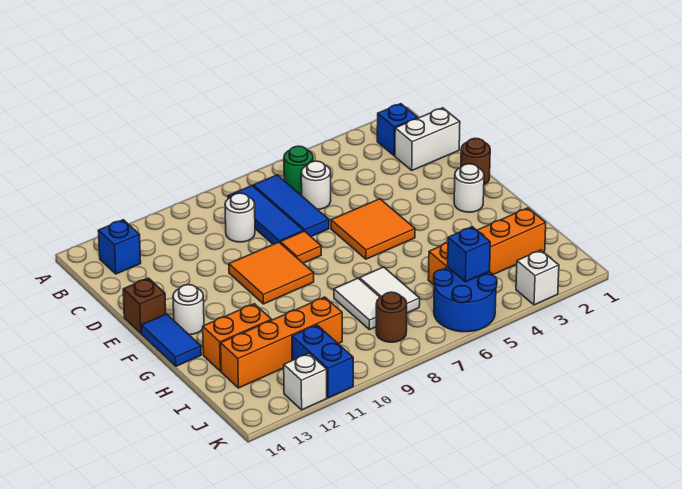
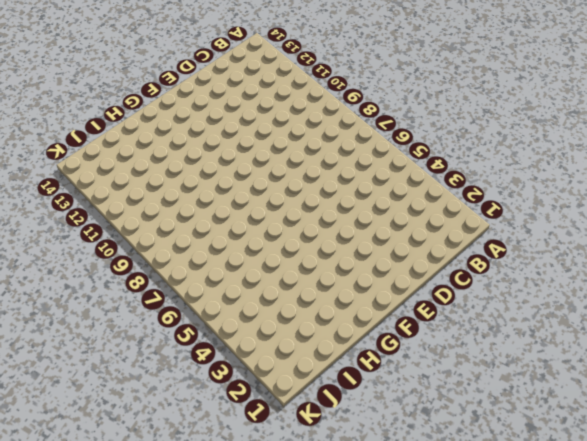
none -> blue 1x1 brick [377,104,417,156]
none -> green 1x1 round brick [284,146,313,194]
none -> blue 1x3 tile [253,175,329,237]

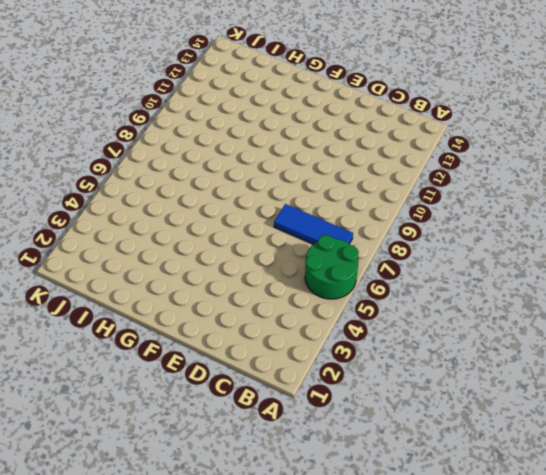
green 2x2 round brick [305,235,359,299] -> green 1x1 round brick [284,146,313,194]
none -> blue 1x1 brick [377,104,417,156]
none -> blue 1x3 tile [228,186,304,244]
none -> blue 1x1 brick [98,220,141,274]

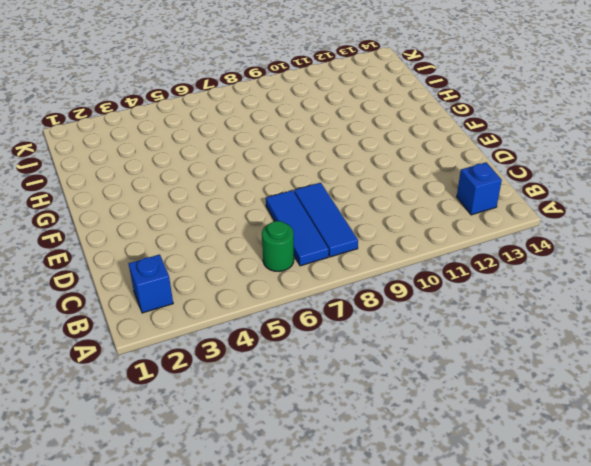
none -> white 1x2 brick [395,108,460,170]
none -> white 1x1 round brick [301,161,331,210]
none -> white 1x1 round brick [225,193,255,242]

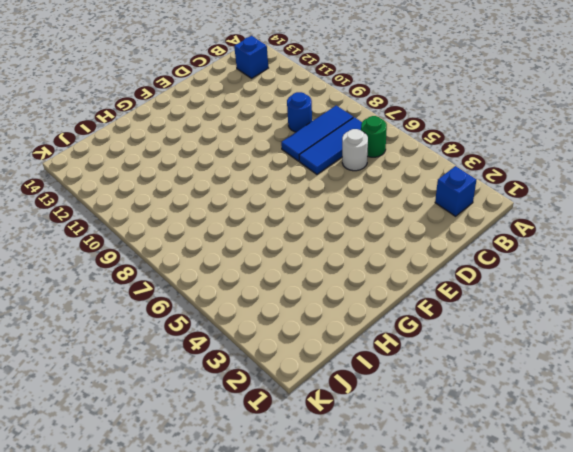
blue 1x1 round brick [287,92,312,132] -> white 1x1 round brick [225,193,255,242]
none -> white 1x2 brick [395,108,460,170]
none -> brown 1x1 round brick [461,138,490,185]
none -> orange 2x2 tile [331,199,415,259]

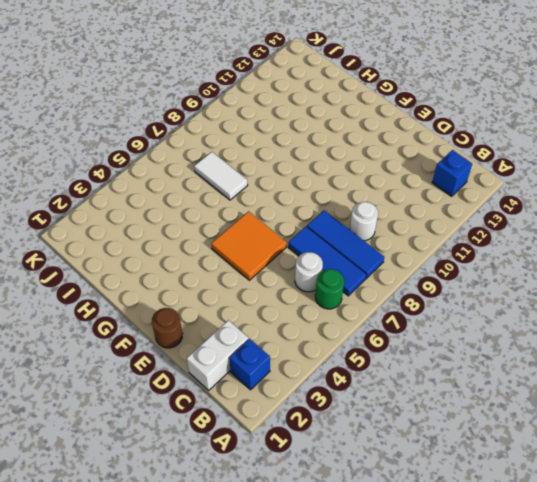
none -> orange 1x1 tile [280,231,321,263]
none -> orange 2x2 tile [229,242,314,304]
none -> brown 1x1 brick [123,278,166,333]

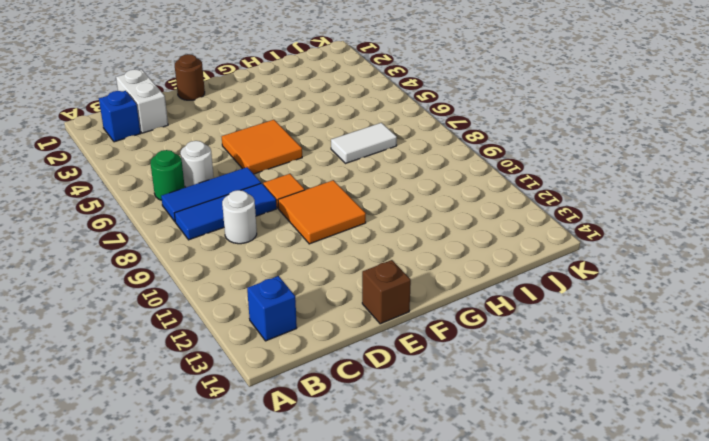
none -> white 1x1 round brick [454,164,484,212]
none -> white 1x1 round brick [173,285,204,335]
none -> blue 1x2 tile [141,314,201,366]

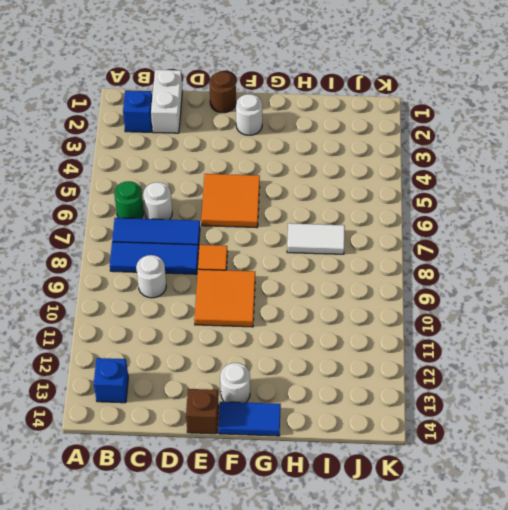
none -> white 1x2 tile [334,278,380,330]
none -> orange 1x2 brick [203,304,272,371]
none -> orange 1x4 brick [428,208,546,285]

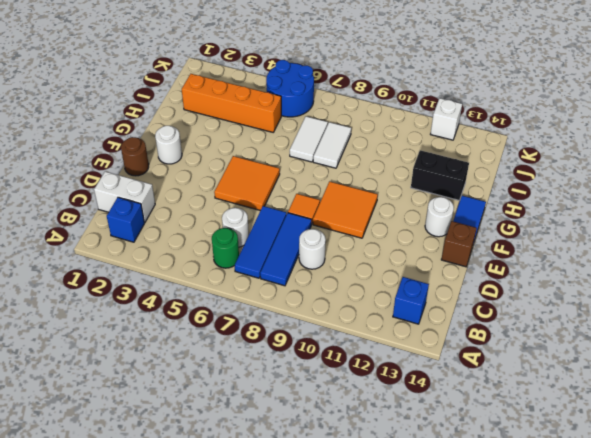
black 1x2 brick [411,150,469,200] -> orange 1x2 brick [203,304,272,371]
none -> orange 1x4 brick [221,297,342,388]
none -> brown 1x1 round brick [376,292,407,342]
none -> blue 1x2 brick [292,325,353,398]

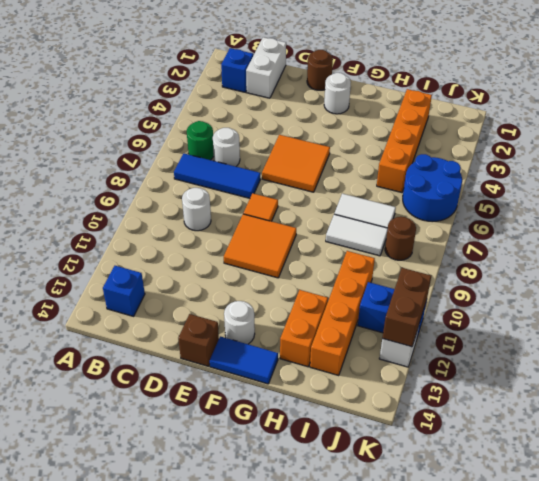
brown 1x2 brick [382,268,431,347] -> none
none -> blue 1x3 tile [228,186,304,244]
none -> white 1x1 brick [516,250,559,305]
none -> blue 1x1 brick [448,227,490,282]

